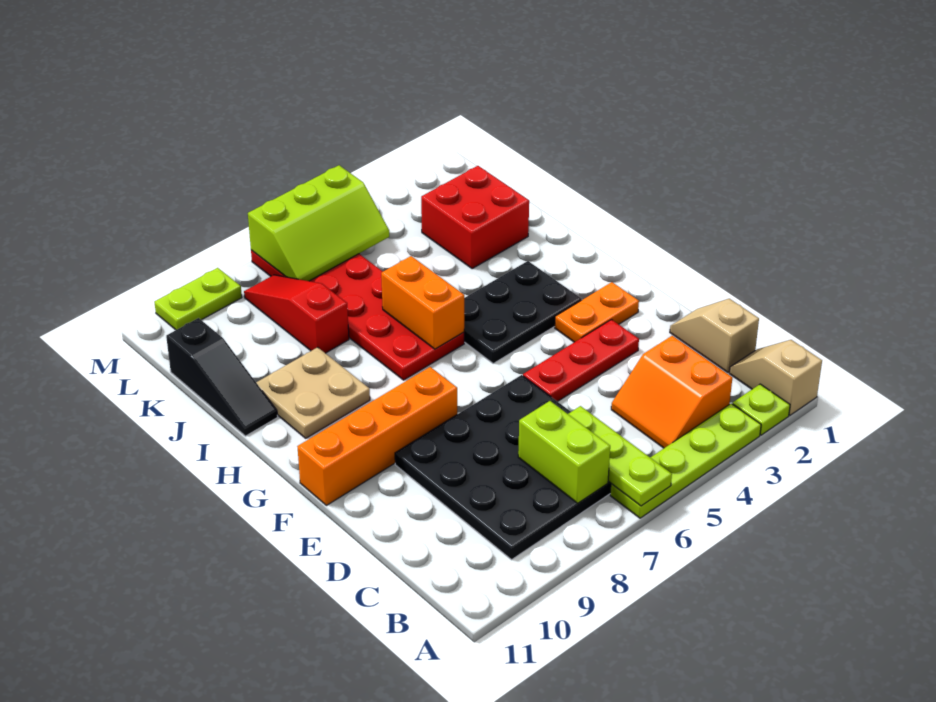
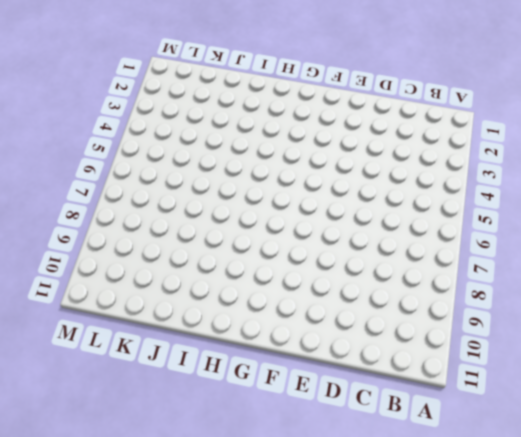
none -> tan 1x2 slope [729,340,822,415]
none -> lime 1x1 plate [732,384,790,435]
none -> lime 1x4 plate [610,404,761,518]

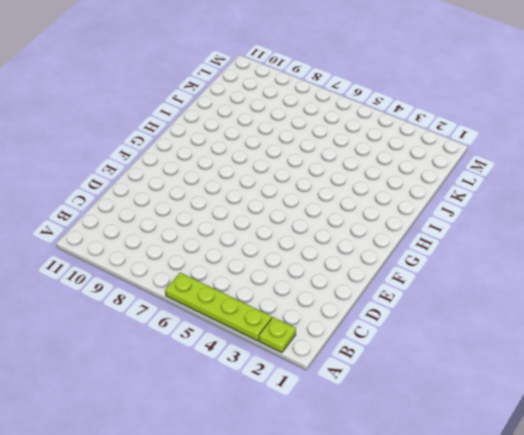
none -> tan 1x2 slope [729,340,822,415]
none -> orange 2x2 slope [611,336,732,448]
none -> black 4x4 plate [395,375,611,560]

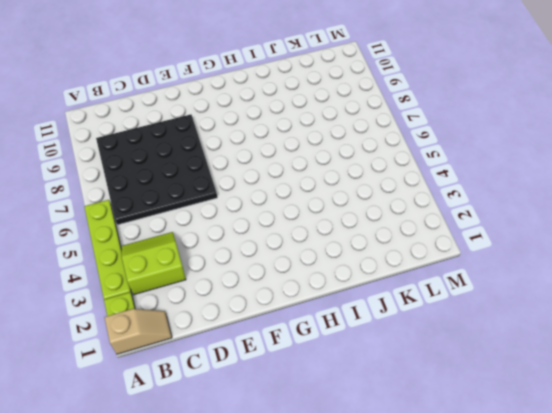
lime 2x2 slope [121,232,186,295] -> orange 2x2 slope [611,336,732,448]
none -> tan 1x2 slope [670,299,759,372]
none -> red 1x3 plate [523,320,639,402]
none -> orange 1x2 plate [555,282,639,342]

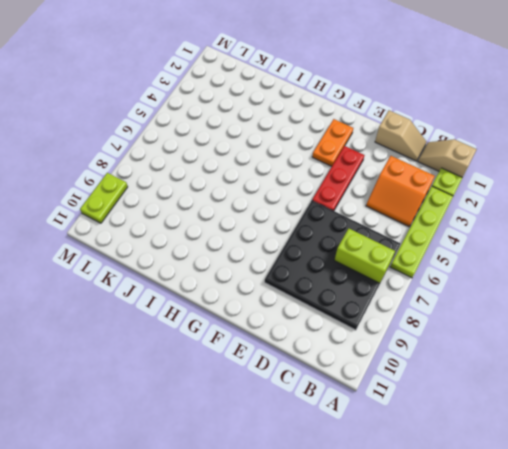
tan 1x2 slope [375,110,426,161] -> tan 1x2 slope turned to [670,299,759,372]
none -> orange 1x4 brick [297,367,457,505]
none -> black 2x3 plate [464,261,582,363]
none -> red 2x6 plate [251,250,464,380]

